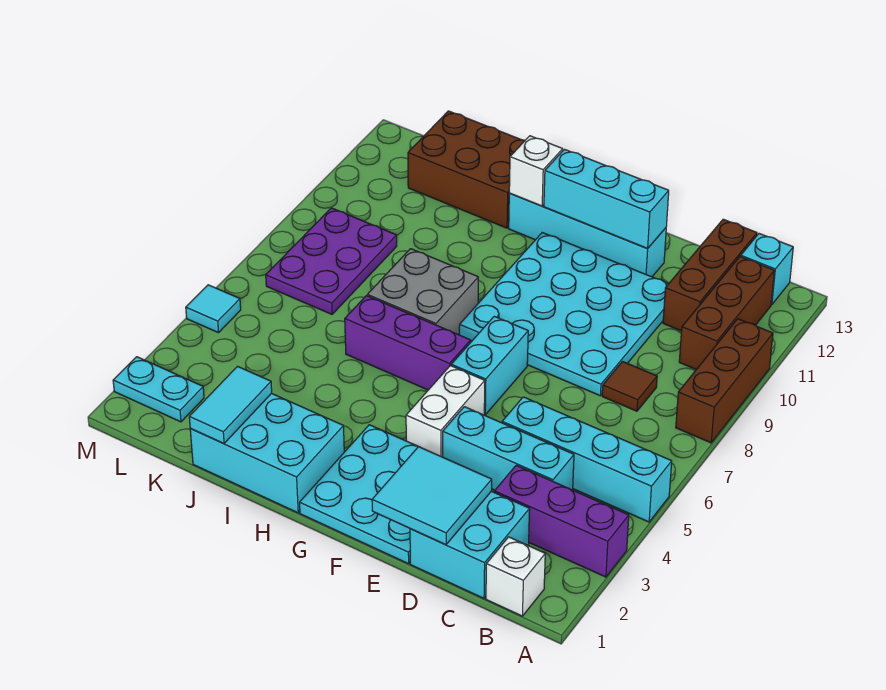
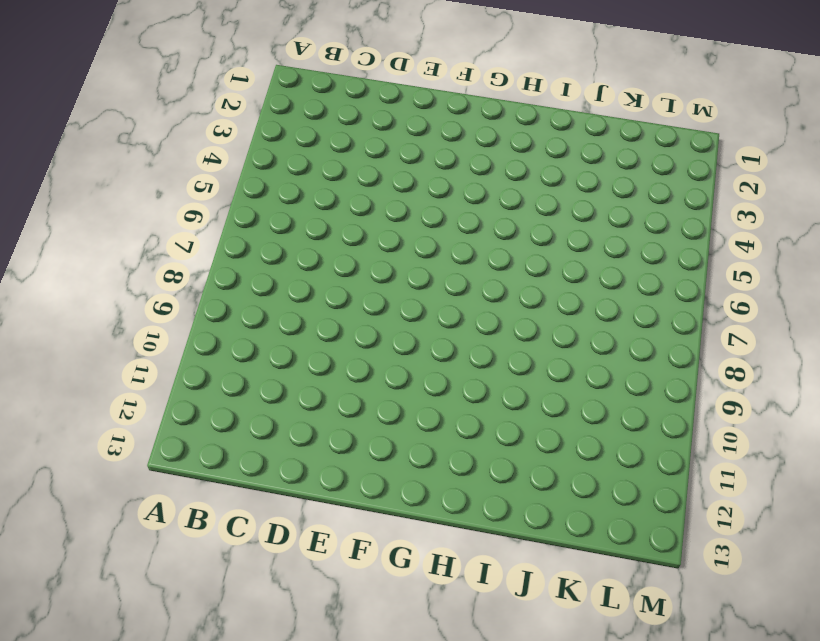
none -> purple 1x3 brick [494,465,629,577]
none -> cyan 1x4 brick [502,397,672,522]
none -> brown 1x3 brick [676,319,773,443]

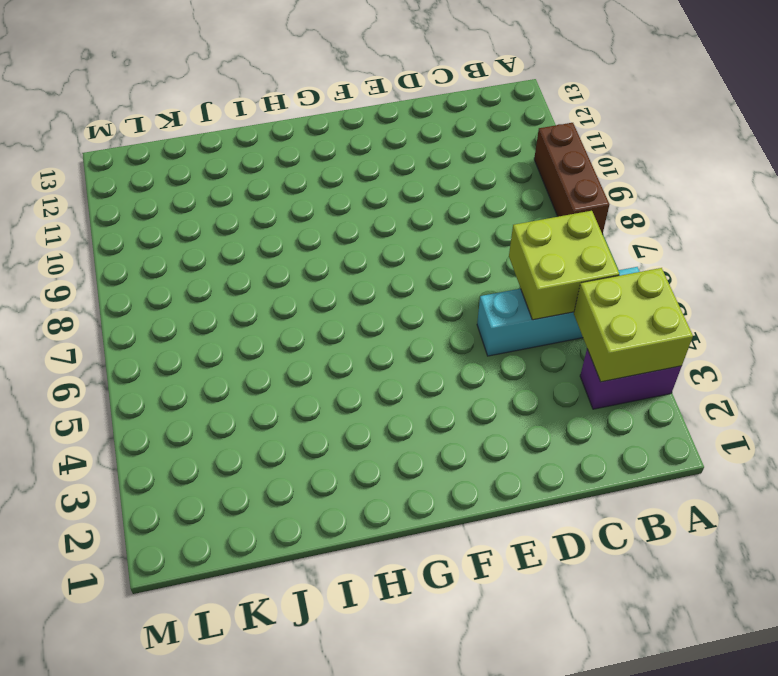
purple 1x2 brick [580,349,682,409] -> purple 1x3 brick [494,465,629,577]
lime 2x2 brick [574,268,693,382] -> none
lime 2x2 brick [509,211,619,320] -> none
none -> white 1x1 brick [486,537,545,616]
none -> brown 1x3 brick [679,257,774,370]
none -> cyan 1x1 brick [741,234,793,305]

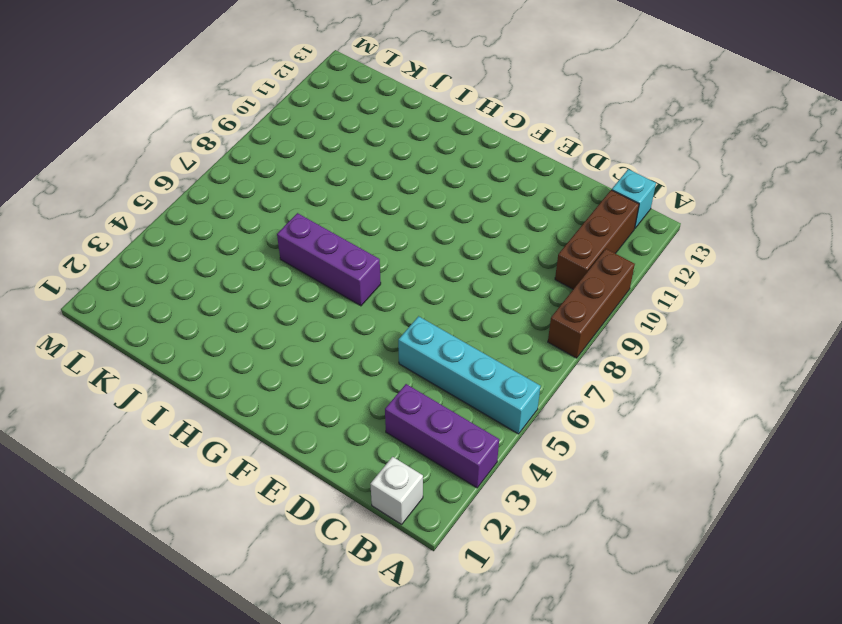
none -> cyan 2x2 brick [410,491,530,598]
none -> cyan 1x3 brick [443,407,574,490]
none -> brown 1x1 tile [602,362,657,411]

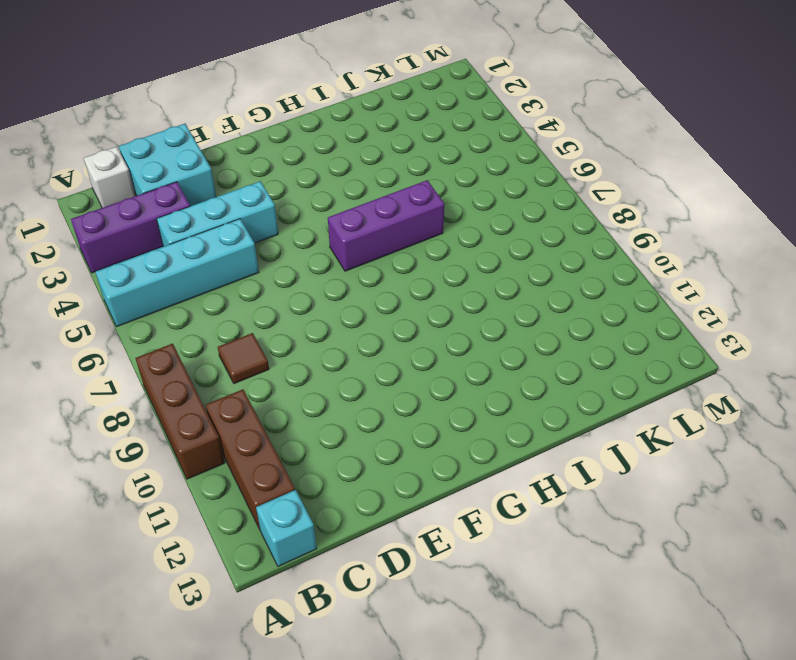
none -> brown 1x3 brick [663,219,757,331]
none -> cyan 4x4 plate [459,233,668,396]
none -> cyan 3x3 plate [300,425,418,564]

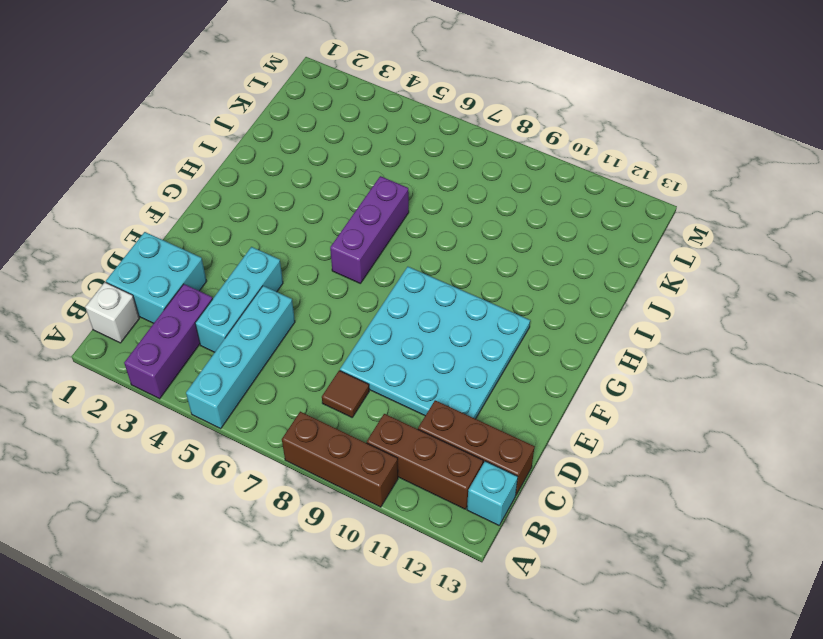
none -> cyan 3x3 plate [300,425,418,564]
none -> cyan 1x4 brick [509,194,666,277]
none -> white 1x2 brick [406,366,485,457]

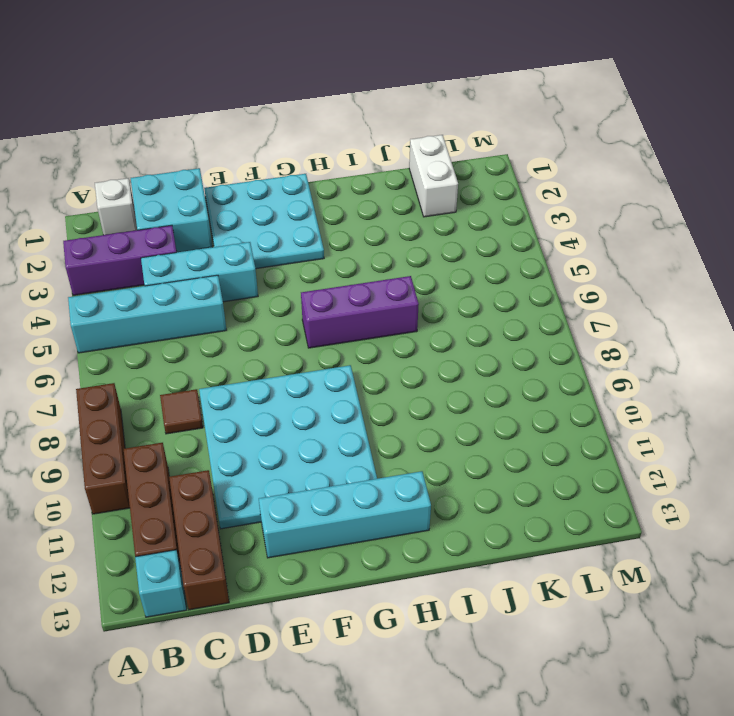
white 1x2 brick [409,135,458,217] -> white 1x2 brick moved to [406,366,485,457]
none -> cyan 1x2 brick [451,316,528,415]
none -> cyan 2x3 brick [190,393,344,513]
none -> grey 2x2 brick [367,249,478,334]

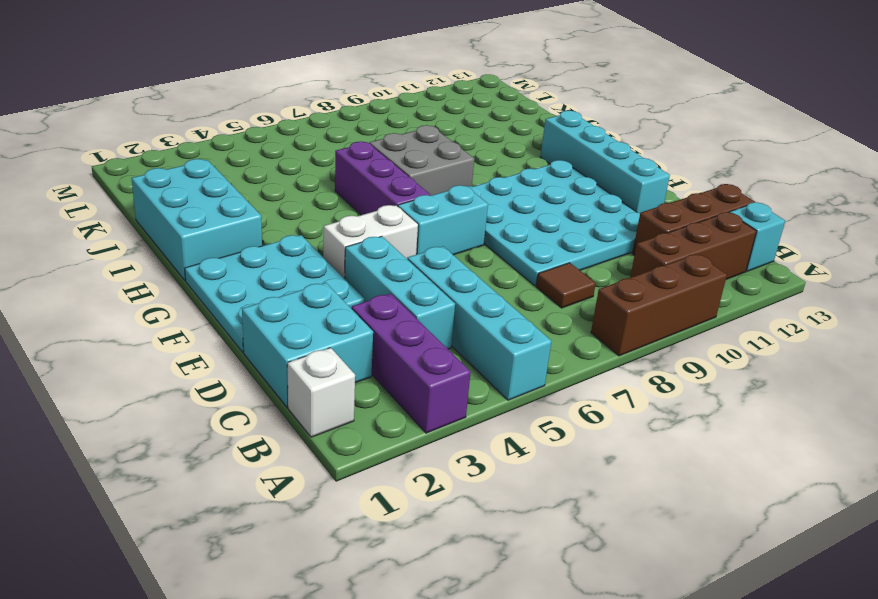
none -> brown 2x3 brick [408,111,525,228]
none -> purple 2x3 plate [266,208,397,314]
none -> cyan 1x2 plate [113,357,204,422]

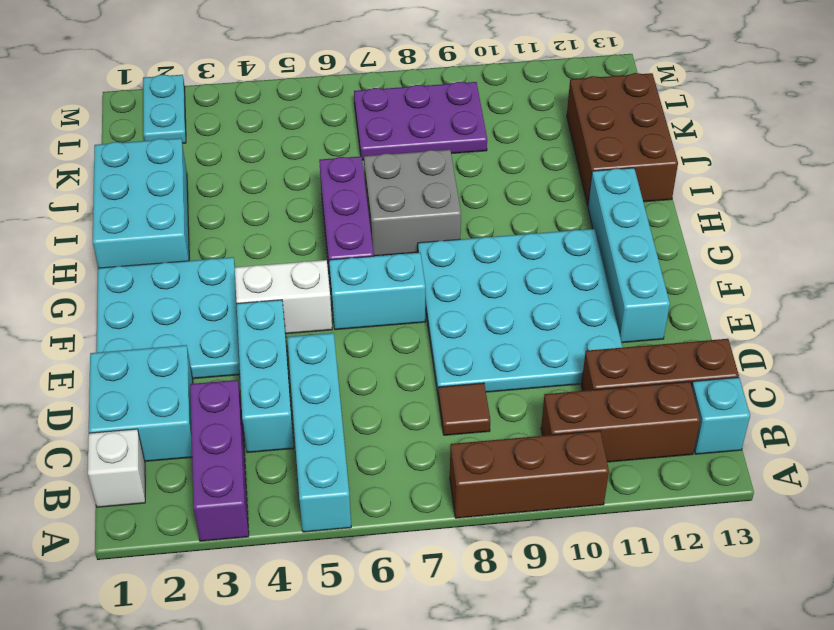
none -> cyan 1x1 tile [186,285,241,333]
none -> cyan 2x2 tile [372,447,492,545]
none -> cyan 1x3 brick [544,149,669,249]

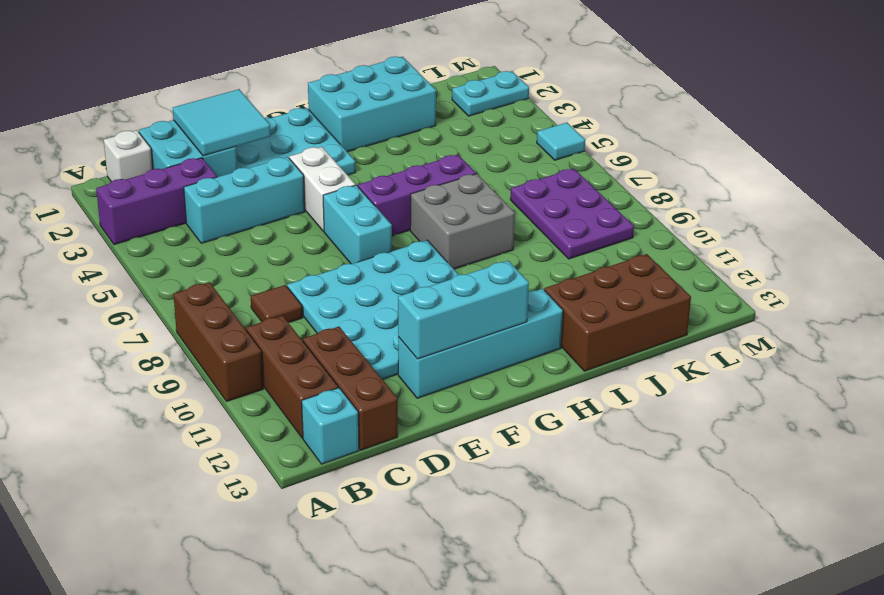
none -> cyan 1x4 brick [502,397,672,522]
none -> white 1x1 brick [509,136,563,206]
none -> cyan 1x2 tile [189,366,272,444]

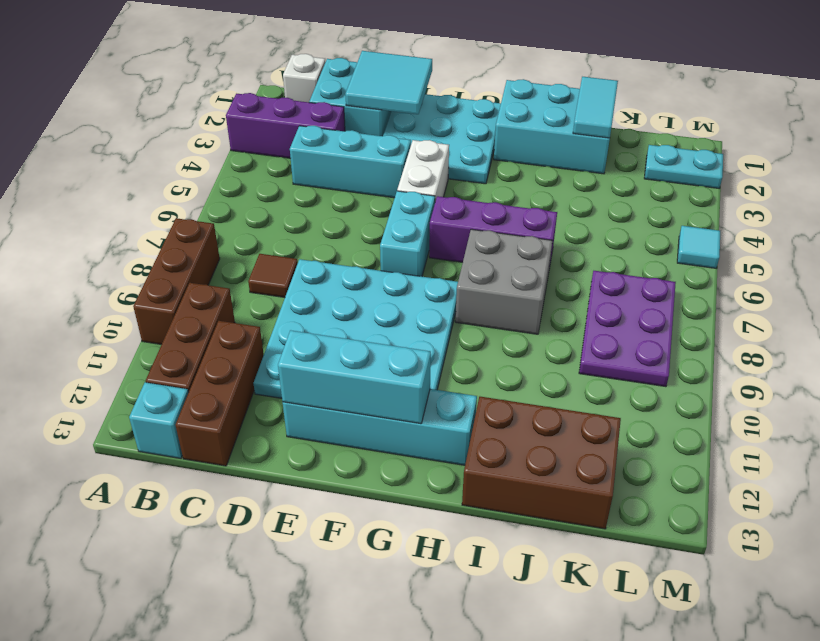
none -> cyan 1x4 brick [502,397,672,522]
none -> white 1x1 brick [509,136,563,206]

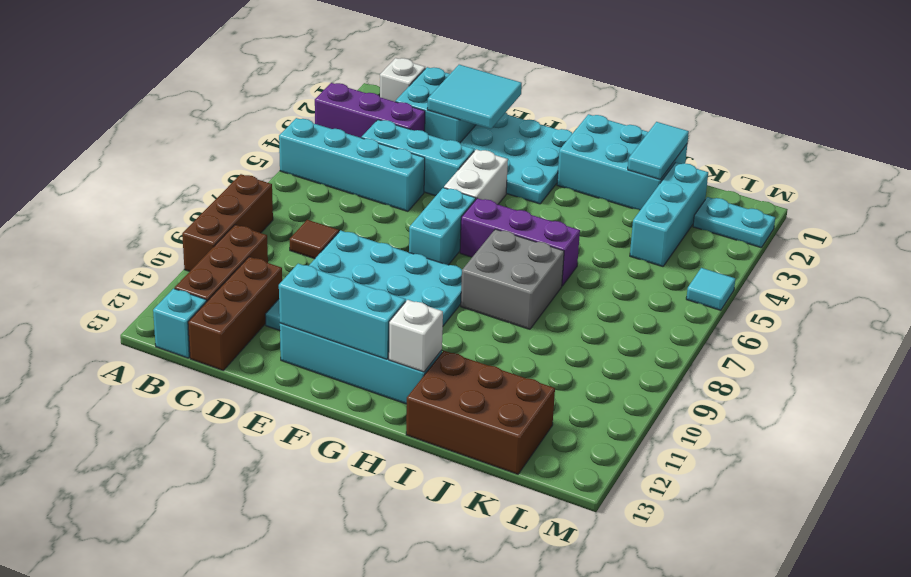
cyan 1x3 brick [630,163,708,267] -> none
none -> purple 2x3 plate [266,208,397,314]

